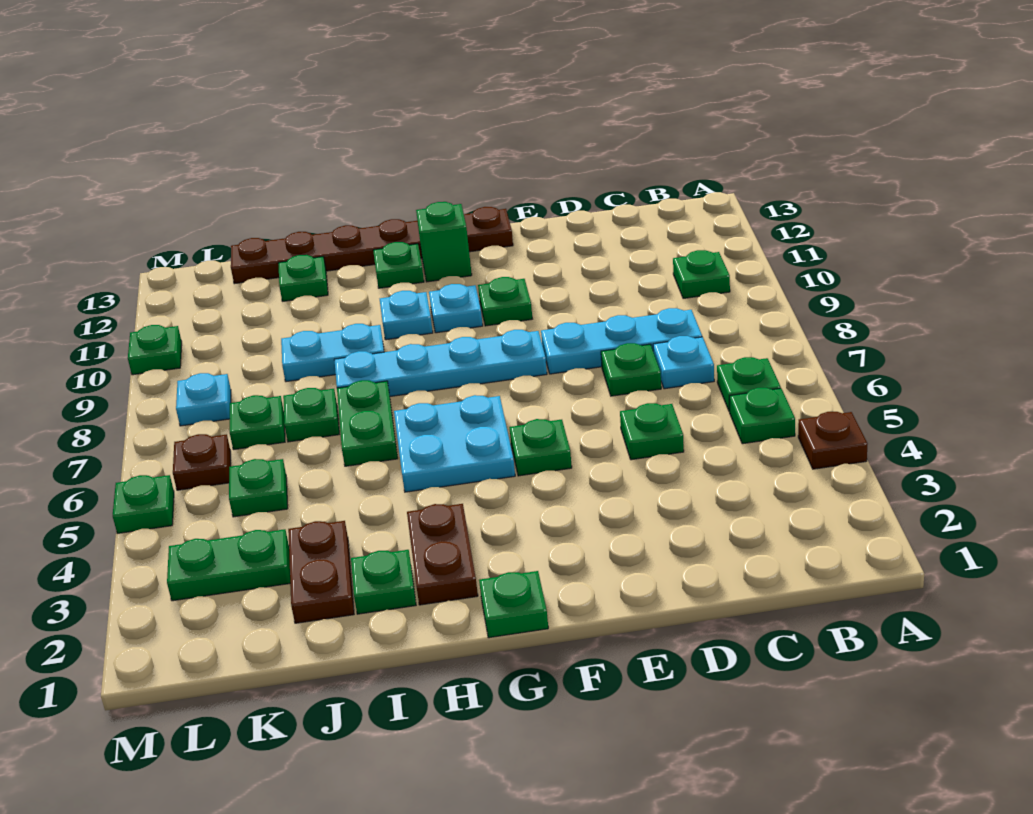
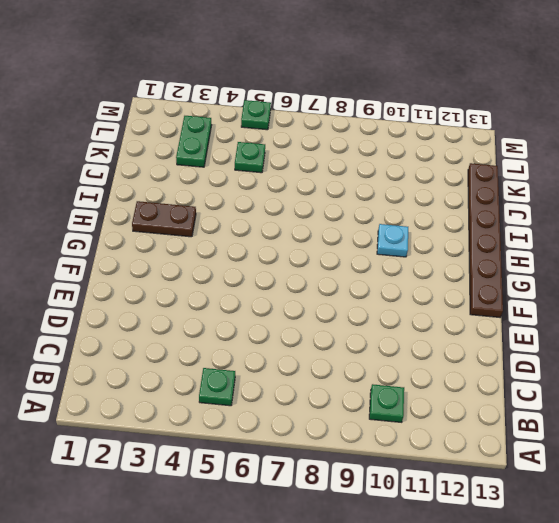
none -> brown 1x1 plate [798,412,868,469]
none -> green 1x1 plate [717,357,781,412]
none -> cyan 1x1 plate [653,336,714,389]
none -> cyan 1x3 plate [541,308,702,374]

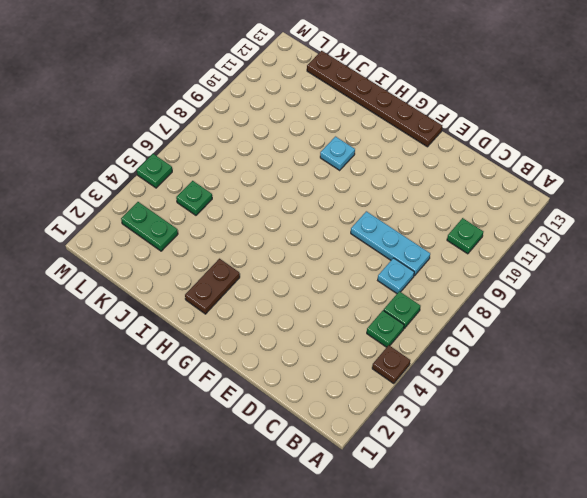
none -> green 1x1 plate [620,403,684,460]
none -> green 1x1 plate [601,343,661,396]
none -> green 1x1 plate [509,419,572,476]
none -> cyan 1x4 plate [334,330,547,396]

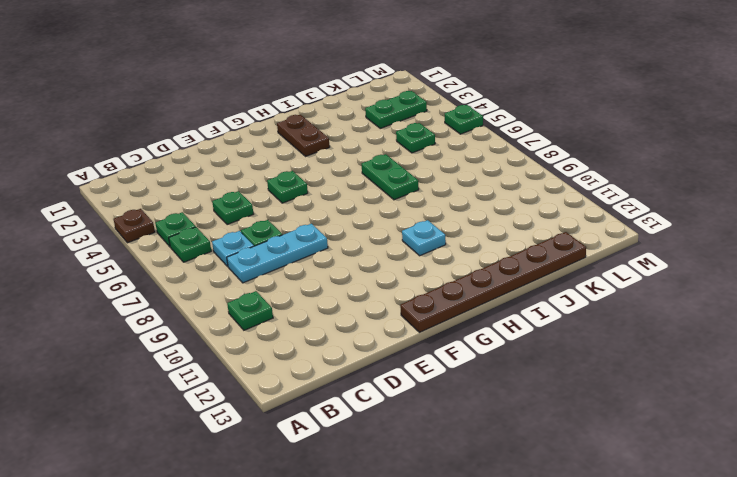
none -> cyan 1x4 plate [334,330,547,396]
none -> green 1x1 plate [478,277,532,326]
none -> green 1x1 plate [479,571,548,638]
none -> cyan 2x2 plate [394,395,515,492]

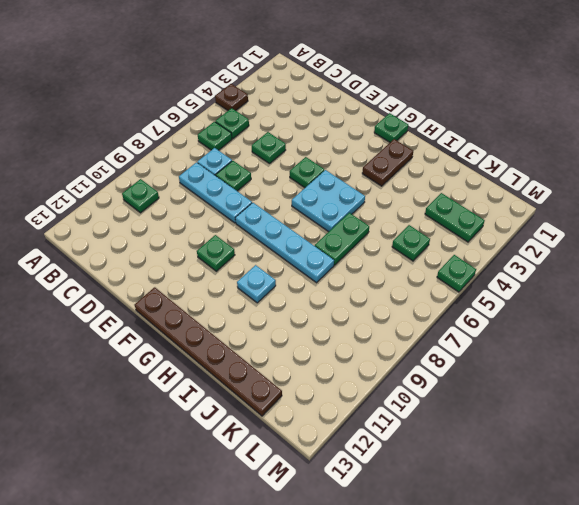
none -> cyan 1x1 plate [429,284,483,333]
none -> green 1x1 brick [416,202,472,282]
none -> green 1x1 plate [373,242,424,288]
none -> green 1x1 plate [351,550,416,614]

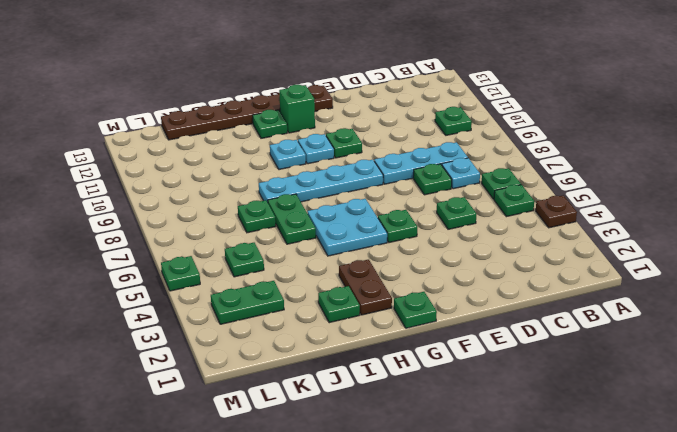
none -> cyan 1x2 plate [281,324,384,382]
none -> brown 1x2 plate [288,521,354,623]
none -> green 1x1 plate [278,255,328,301]
none -> green 1x1 plate [230,395,285,450]

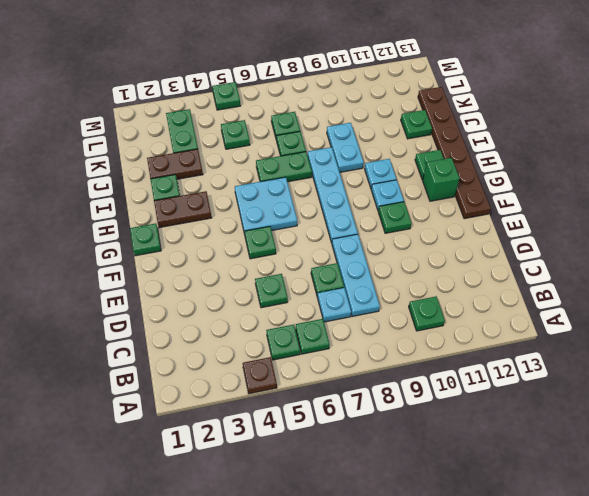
none -> brown 1x1 plate [173,434,231,490]
none -> cyan 1x1 plate [176,373,231,426]
none -> green 1x1 plate [128,325,182,375]

